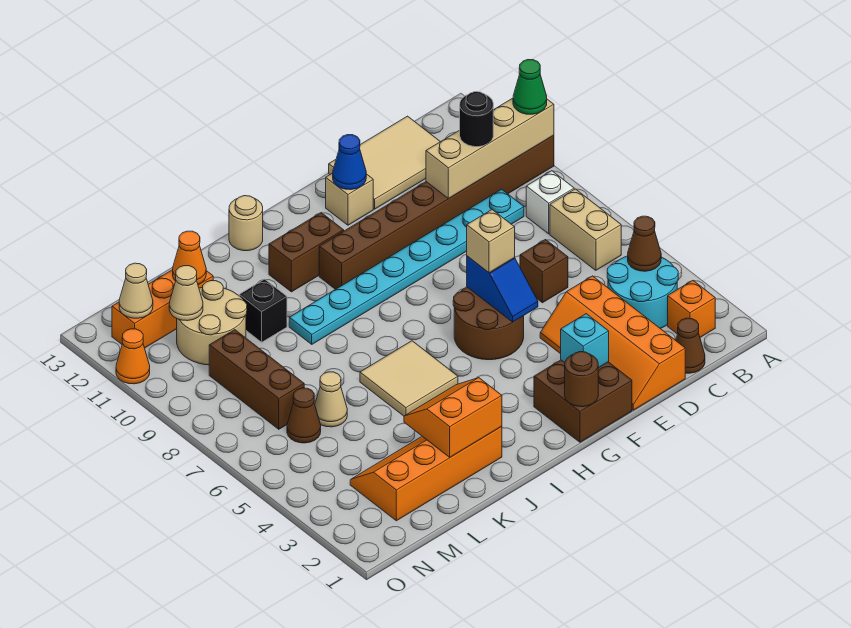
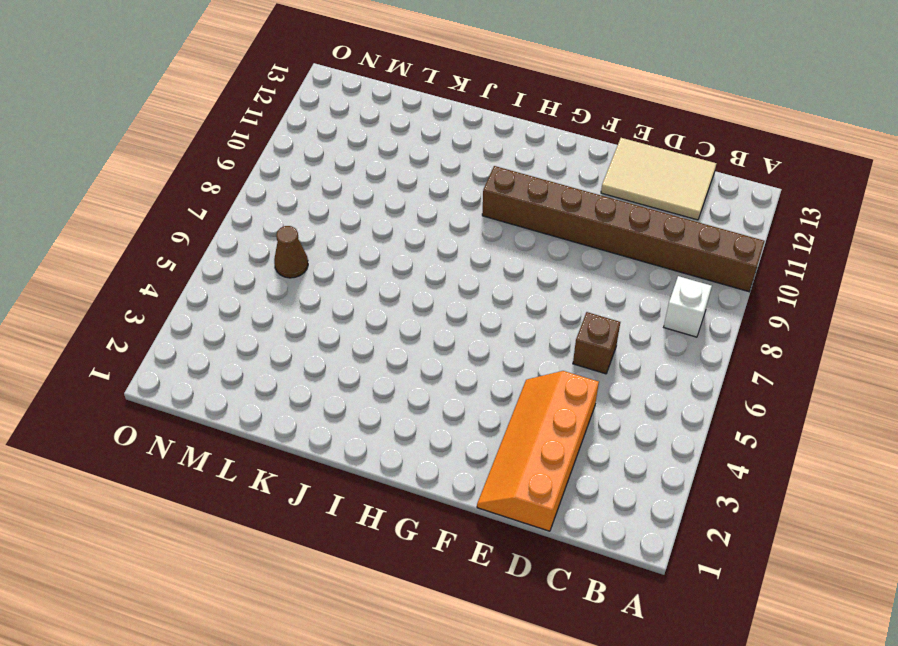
none -> orange 1x1 brick [668,281,715,337]
none -> cyan 2x2 round brick [607,256,678,328]
none -> tan 1x2 brick [550,189,621,270]
none -> brown 1x1 cone [676,318,705,373]

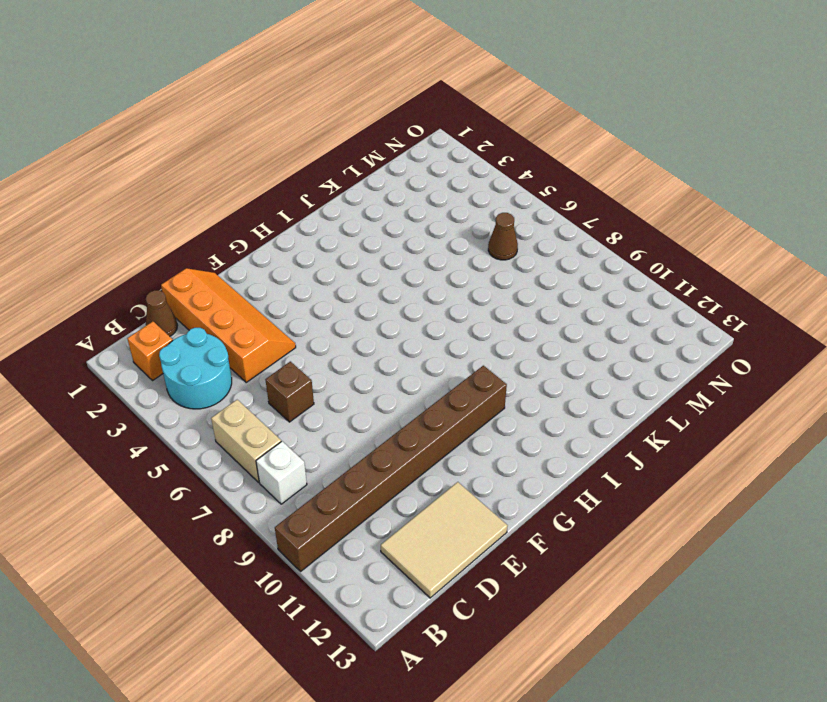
none -> cyan 1x8 plate [289,189,524,344]
none -> brown 2x2 brick [534,360,632,442]
none -> brown 2x2 round brick [453,287,524,360]
none -> tan 1x1 brick [326,173,373,225]

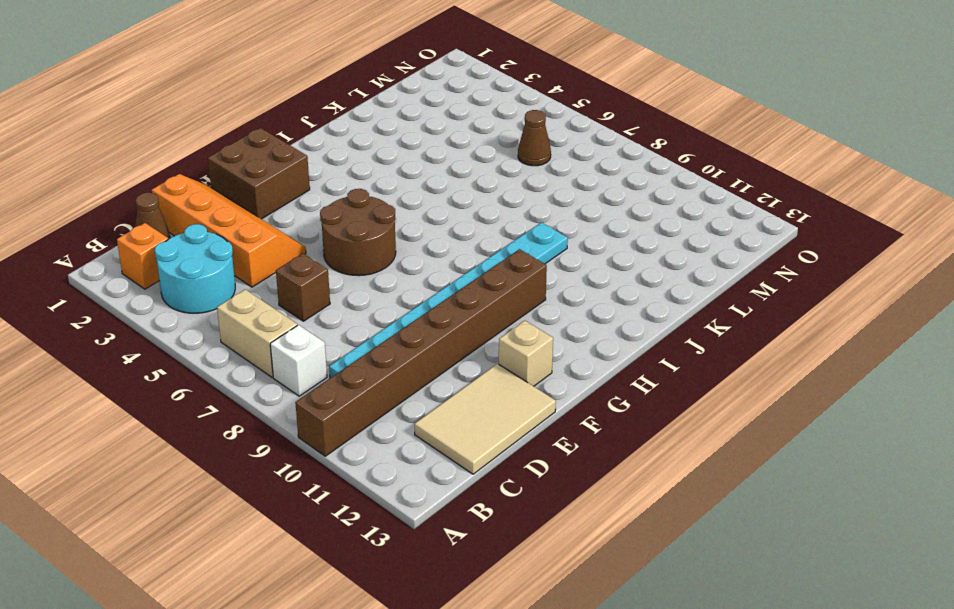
none -> brown 1x2 brick [269,213,344,292]
none -> tan 2x2 tile [360,341,458,416]
none -> tan 1x1 round brick [229,196,263,251]
none -> orange 2x4 slope [350,427,502,521]

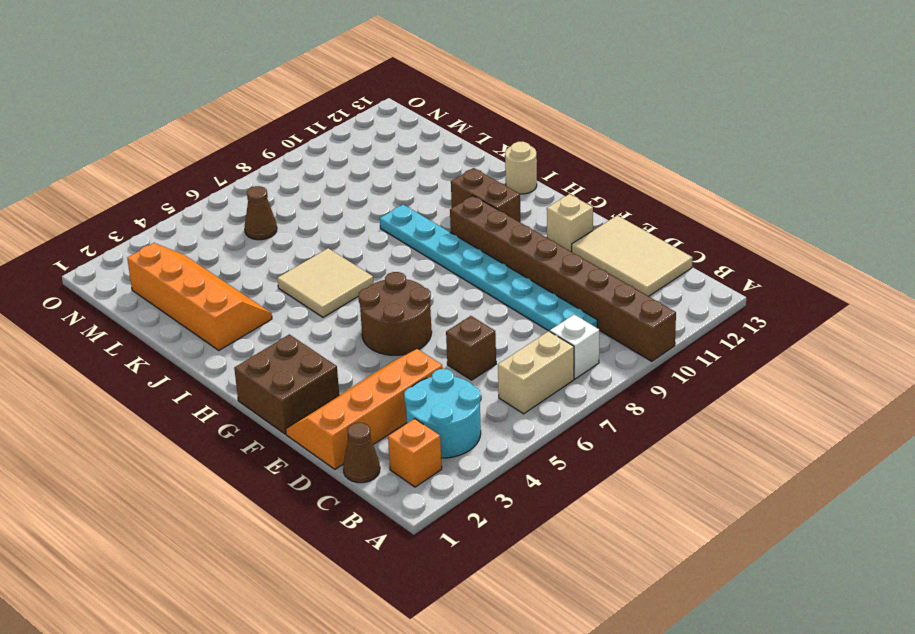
none -> black 1x1 brick [239,279,287,342]
none -> tan 1x1 cone [315,372,347,427]
none -> tan 2x2 round brick [177,281,247,365]
none -> orange 1x3 brick [112,270,213,348]

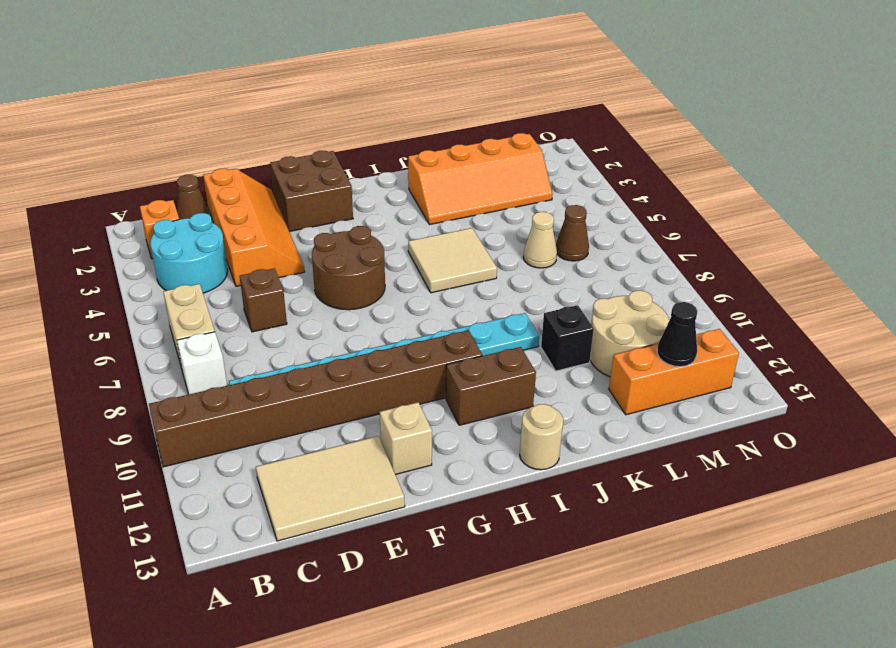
black 1x1 cone [657,302,698,367] -> none
none -> brown 1x3 brick [209,330,304,429]
none -> orange 1x1 cone [116,329,150,384]
none -> tan 1x4 brick [426,98,554,199]
none -> brown 1x1 cone [628,216,661,271]

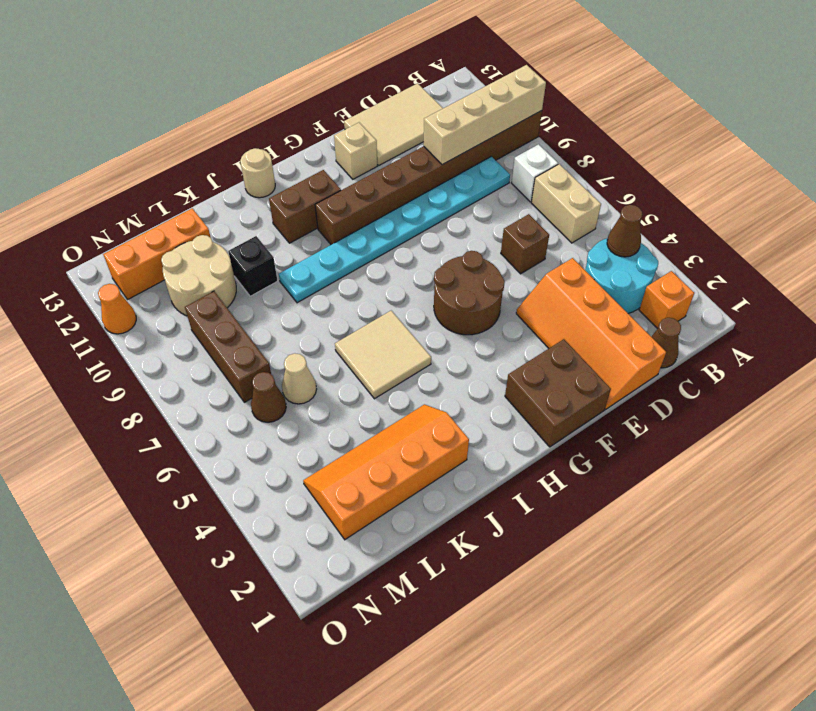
none -> cyan 1x1 brick [561,314,609,368]
none -> blue 1x2 slope [467,256,538,322]
none -> blue 1x1 cone [333,135,366,190]
none -> brown 1x1 round brick [565,352,598,407]

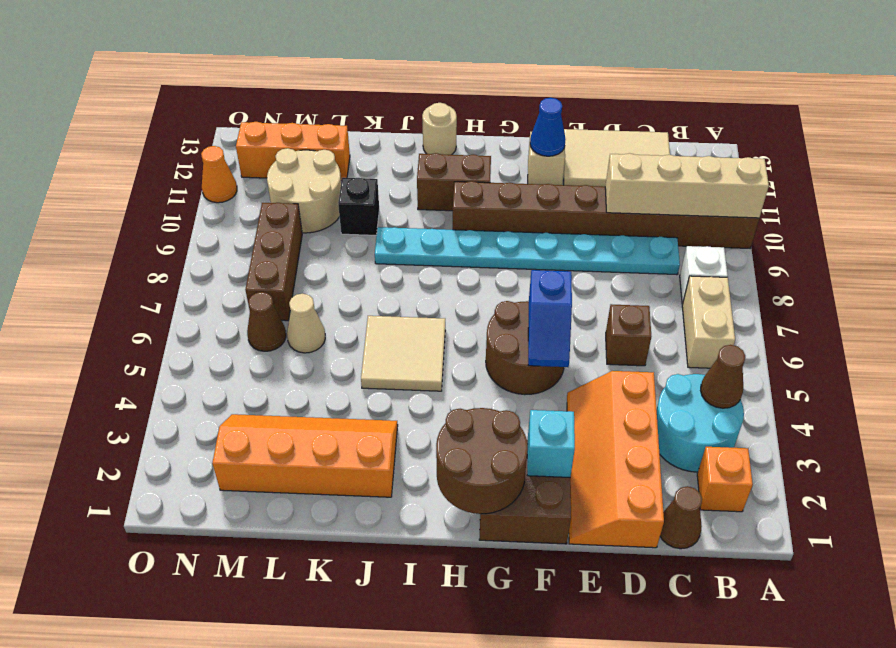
brown 2x2 round brick [436,408,528,514] -> brown 1x1 round brick [565,352,598,407]
none -> orange 2x2 slope [404,378,502,457]
none -> orange 1x1 cone [173,231,206,284]
none -> tan 1x1 cone [169,266,203,321]
none -> tan 1x1 cone [119,263,153,318]

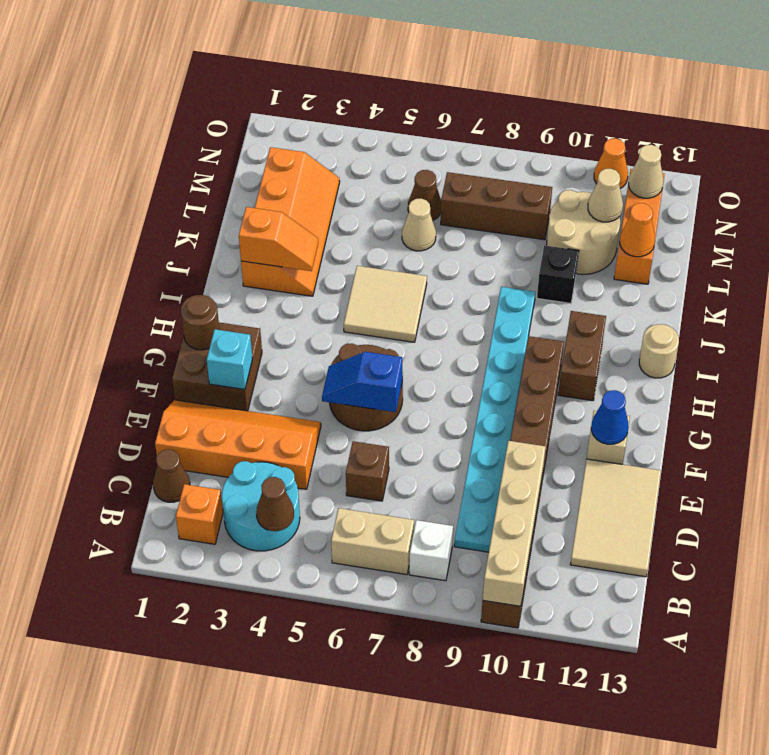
orange 1x2 slope [239,207,318,271] -> orange 2x2 slope [404,378,502,457]
none -> green 1x1 cone [513,60,547,114]
none -> black 1x1 round brick [460,92,493,147]
none -> tan 1x1 brick [467,210,515,273]

